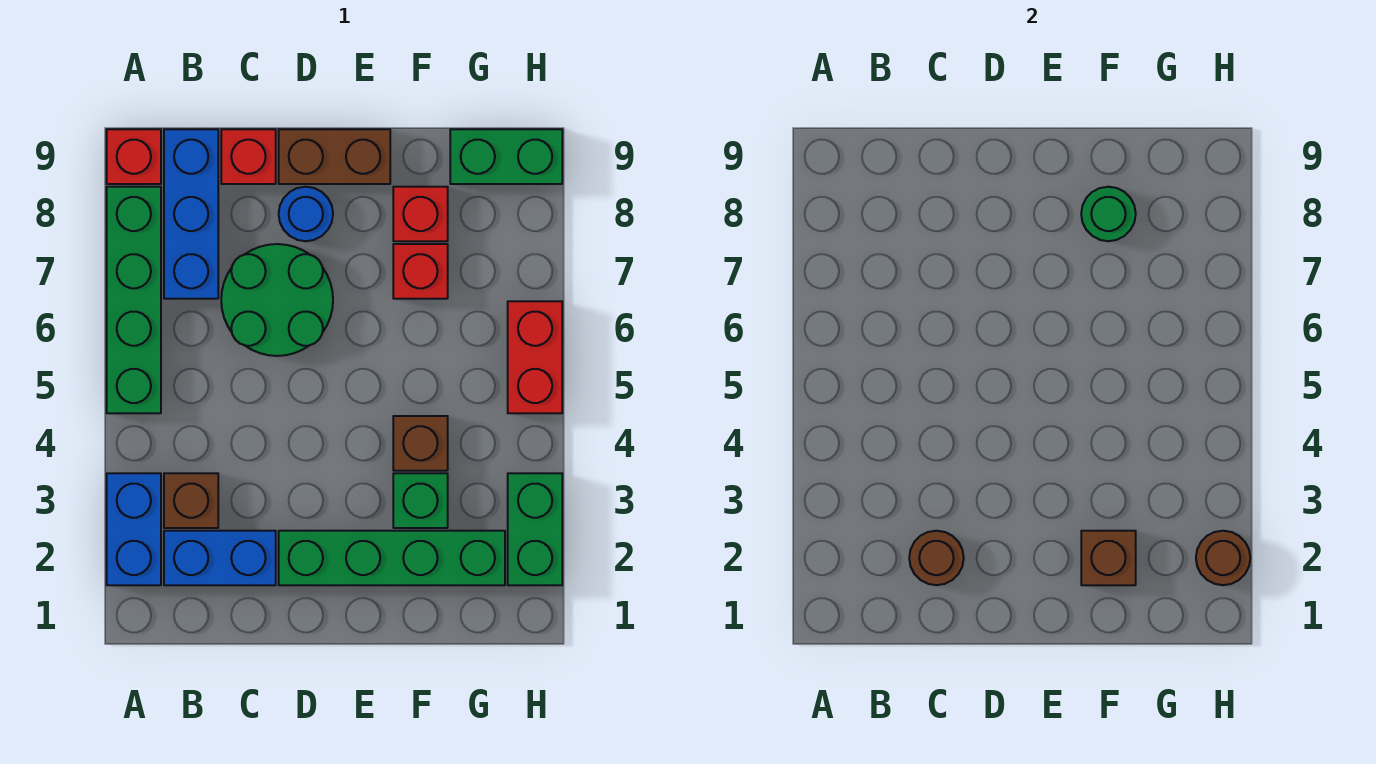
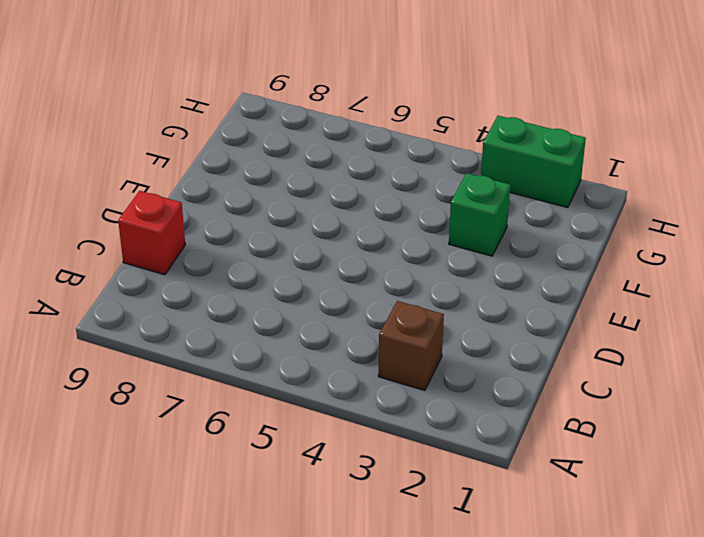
none -> blue 1x2 brick [107,473,161,585]
none -> green 1x4 brick [107,187,161,413]
none -> red 1x1 brick [107,129,161,184]

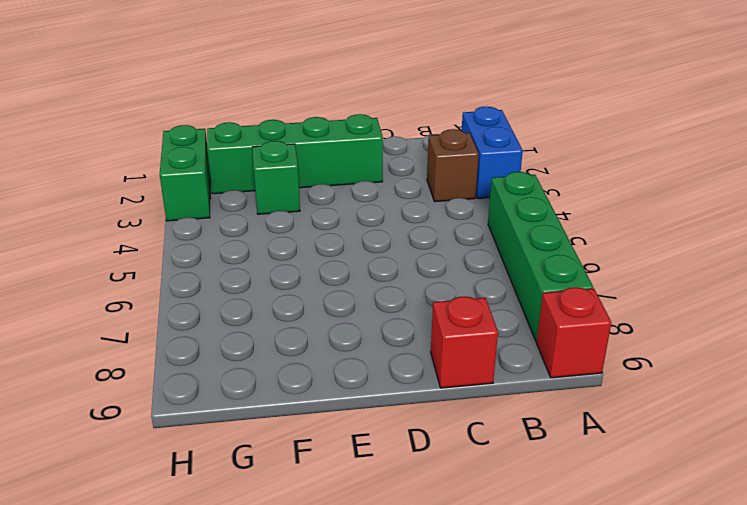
none -> blue 1x2 brick [164,531,276,585]
none -> blue 1x3 brick [164,129,218,299]
none -> green 2x2 round brick [221,244,333,356]

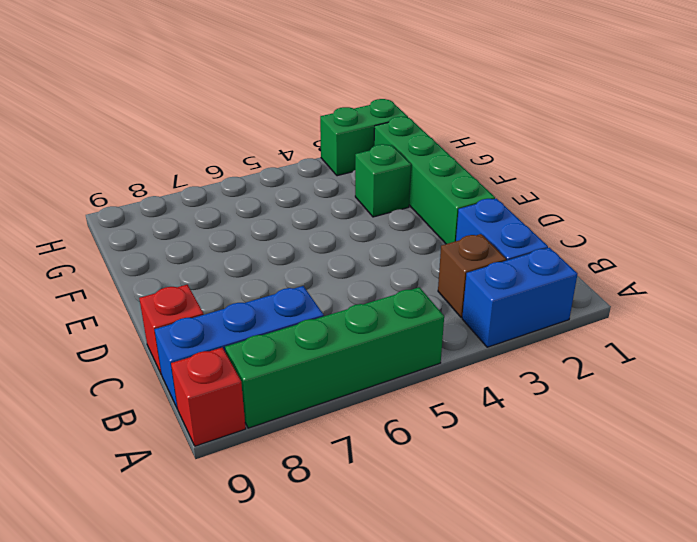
none -> green 2x2 round brick [221,244,333,356]
none -> blue 1x1 round brick [279,187,333,241]
none -> brown 1x2 brick [279,129,390,184]

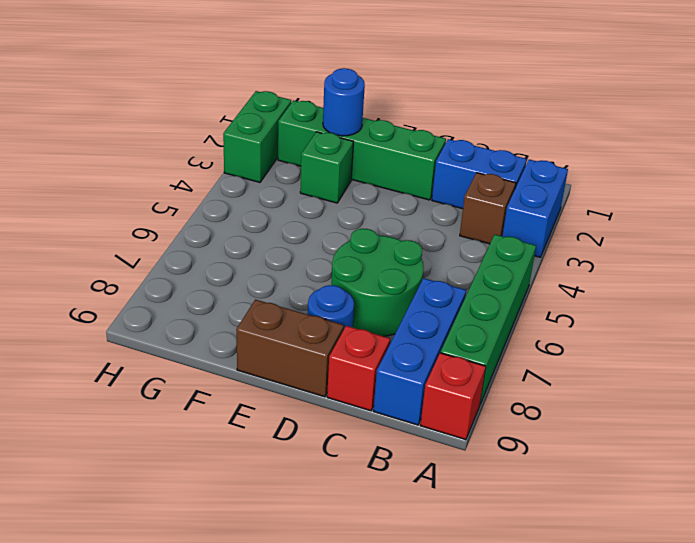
blue 1x1 round brick [323,68,365,136] -> brown 1x1 brick [1081,531,1136,585]
none -> brown 1x1 brick [393,416,448,471]
none -> red 1x1 brick [393,244,448,299]
none -> red 1x1 brick [393,187,448,241]

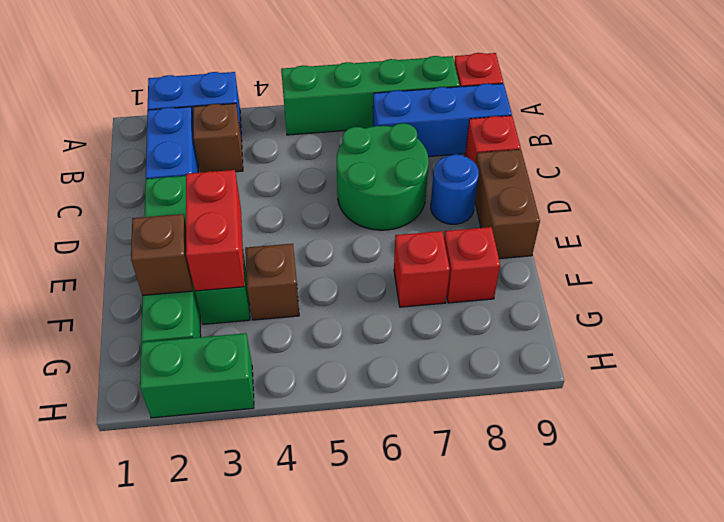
red 1x2 brick [186,170,244,291] -> red 1x2 brick turned to [508,301,562,413]
none -> green 1x2 brick [450,129,562,184]
none -> brown 1x1 round brick [909,531,964,585]
none -> green 1x1 round brick [1081,187,1136,241]

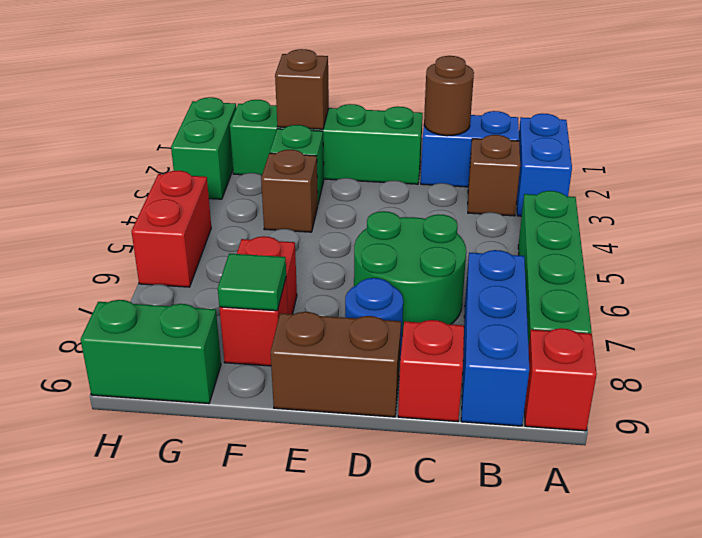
green 1x1 tile [218,253,287,311] -> green 1x1 round brick [1081,187,1136,241]
none -> brown 1x1 round brick [1196,531,1250,585]

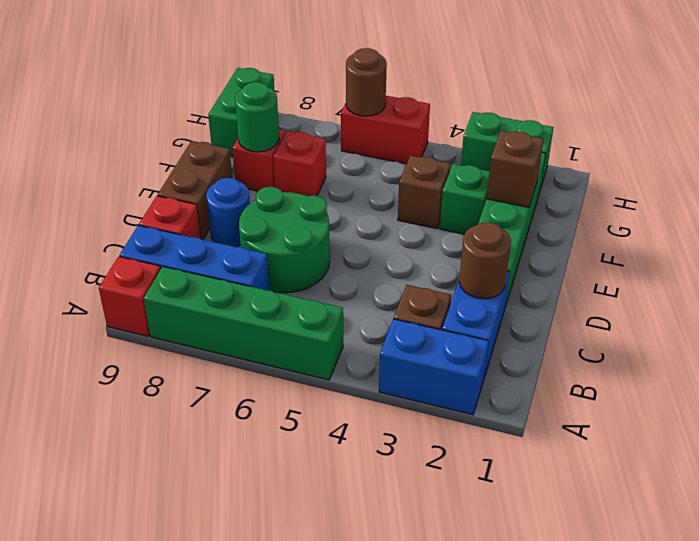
brown 1x1 round brick [346,48,387,116] -> brown 1x1 round brick moved to [1196,531,1250,585]

